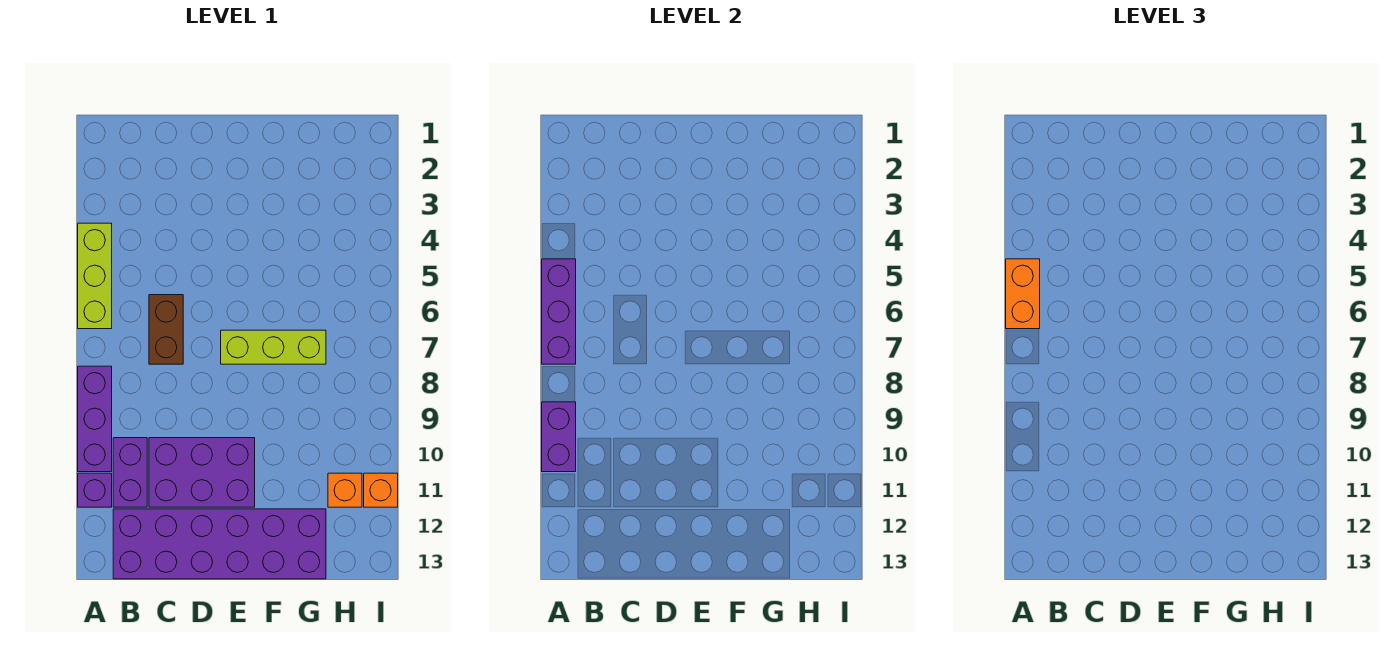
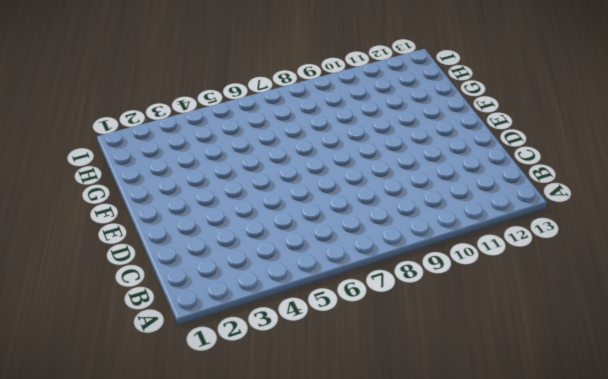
none -> lime 1x3 brick [78,223,112,329]
none -> purple 1x3 brick [78,366,112,472]
none -> purple 1x1 brick [78,473,112,507]

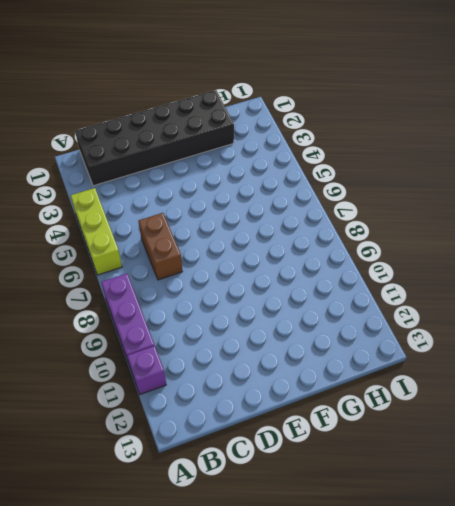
black 2x6 brick [75,90,234,186] -> none
none -> purple 1x2 brick [113,438,147,507]
none -> purple 2x6 brick [113,509,326,579]
none -> purple 2x3 brick [149,438,255,507]

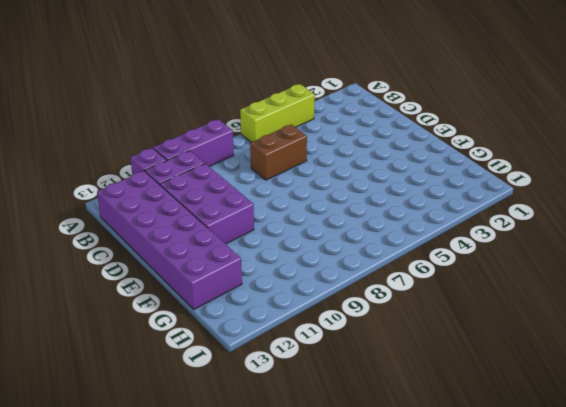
none -> lime 1x3 brick [221,330,326,364]
none -> orange 1x1 brick [328,473,362,507]
none -> orange 1x1 brick [364,473,398,507]

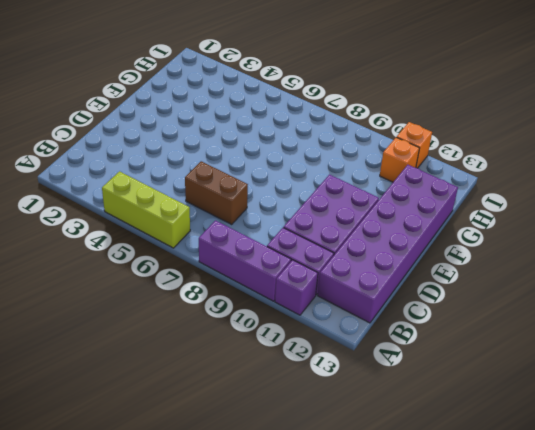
none -> lime 1x3 brick [221,330,326,364]
none -> purple 1x3 brick [542,259,576,364]
none -> purple 1x2 brick [542,402,576,472]

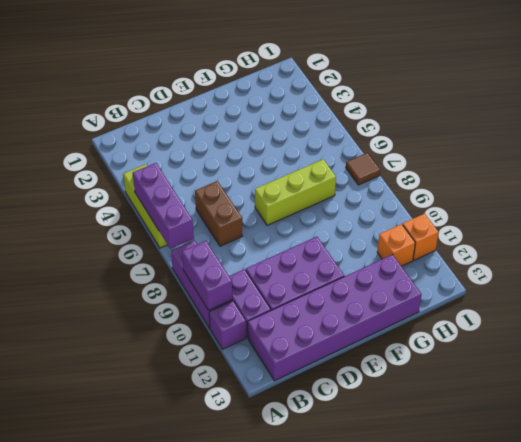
brown 1x1 tile [346,153,380,185] -> none
none -> orange 1x2 brick [1006,259,1040,329]

